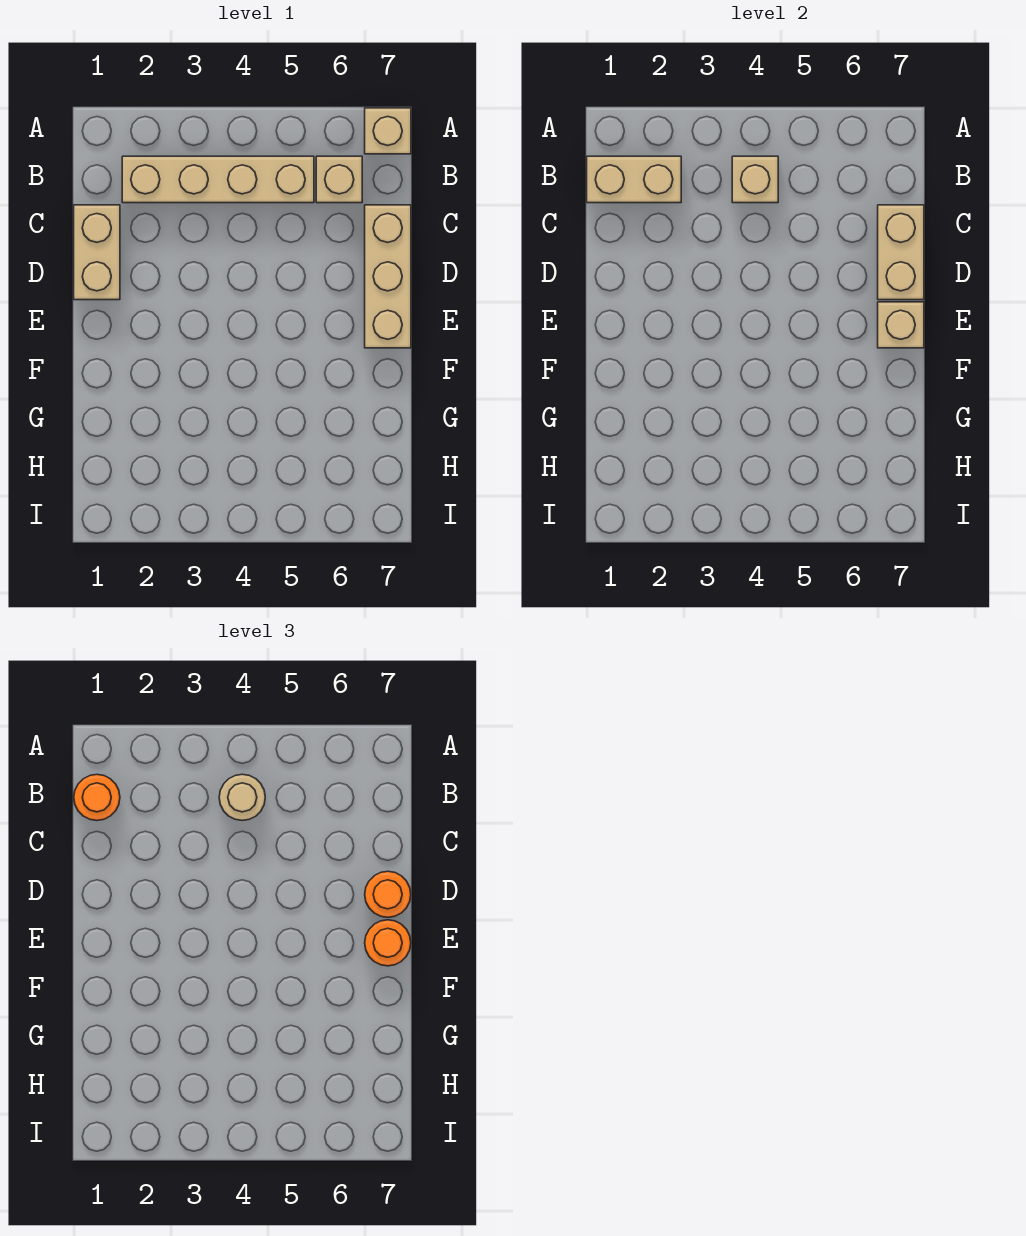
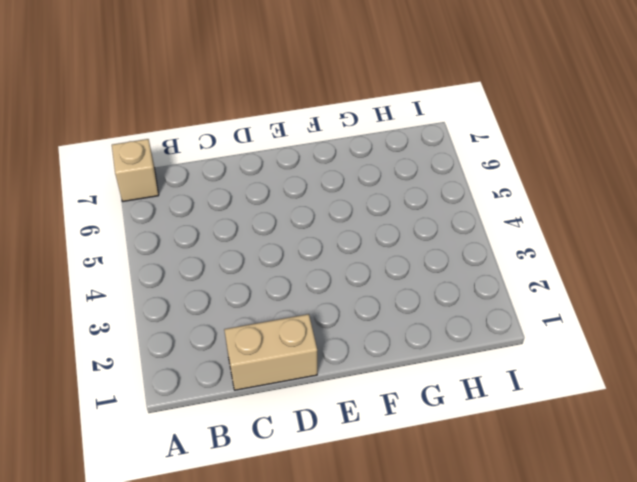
none -> tan 1x4 brick [122,156,314,203]
none -> tan 1x1 brick [316,156,362,203]
none -> tan 1x3 brick [365,205,411,348]

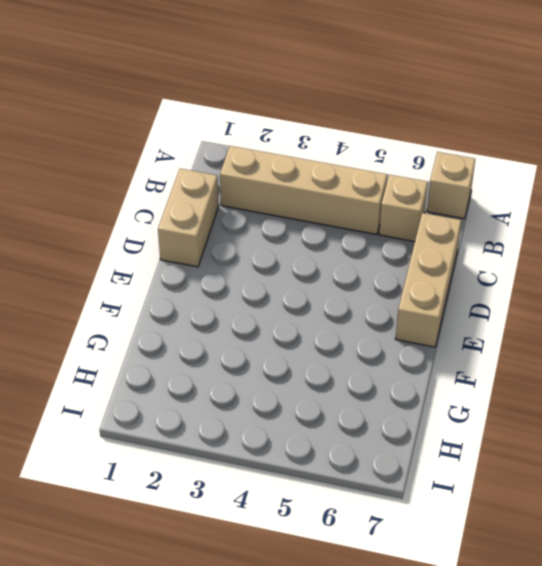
none -> tan 1x2 brick [587,156,681,203]
none -> tan 1x1 brick [732,156,778,203]
none -> tan 1x2 brick [878,205,924,300]

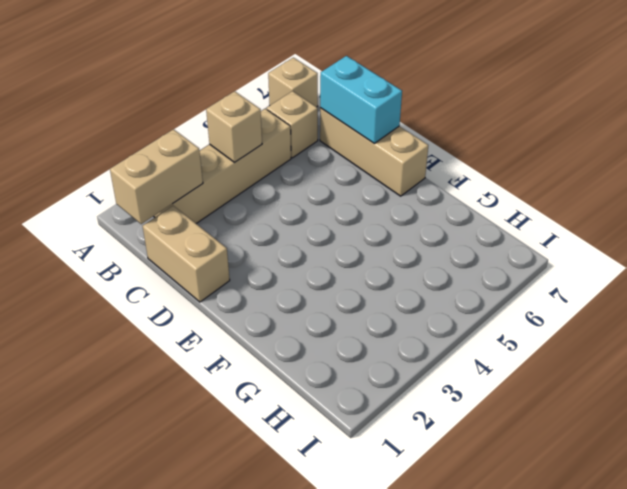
cyan 1x2 brick [320,56,402,143] -> tan 1x2 brick [878,205,924,300]
none -> tan 1x1 brick [878,302,924,348]
none -> orange 1x1 round brick [74,774,120,821]
none -> tan 1x1 round brick [219,774,265,821]

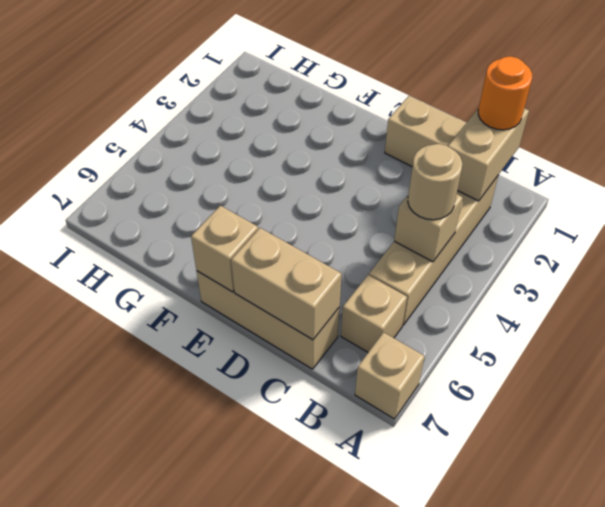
none -> orange 1x1 round brick [365,871,411,917]
none -> orange 1x1 round brick [365,920,411,966]

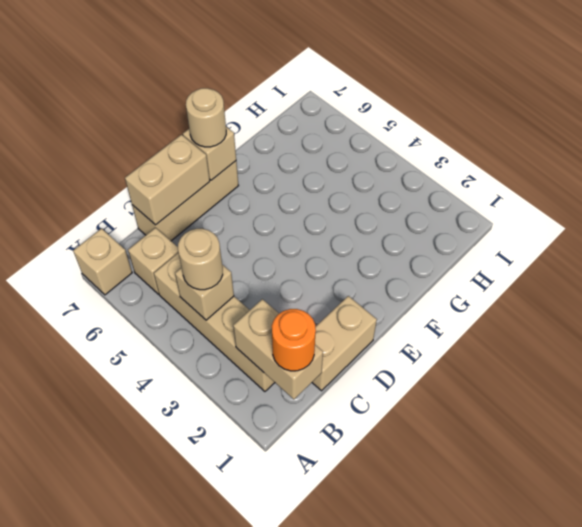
tan 1x1 round brick [186,88,226,147] -> orange 1x1 round brick [365,920,411,966]
none -> orange 1x1 round brick [365,871,411,917]

